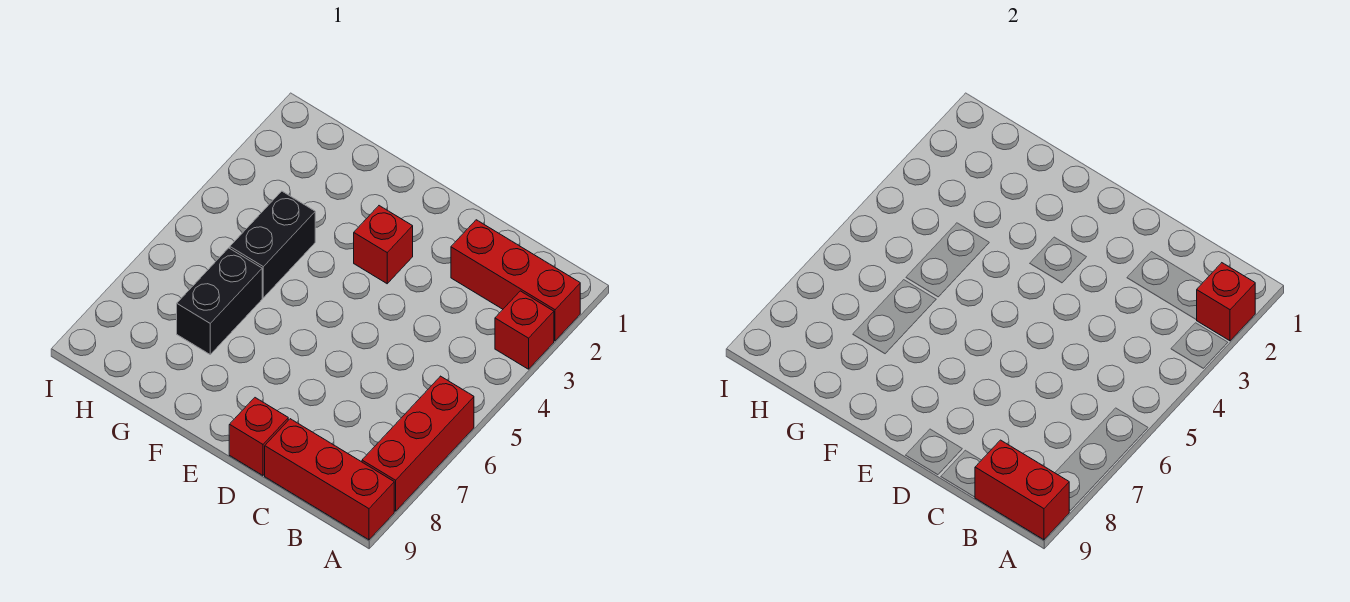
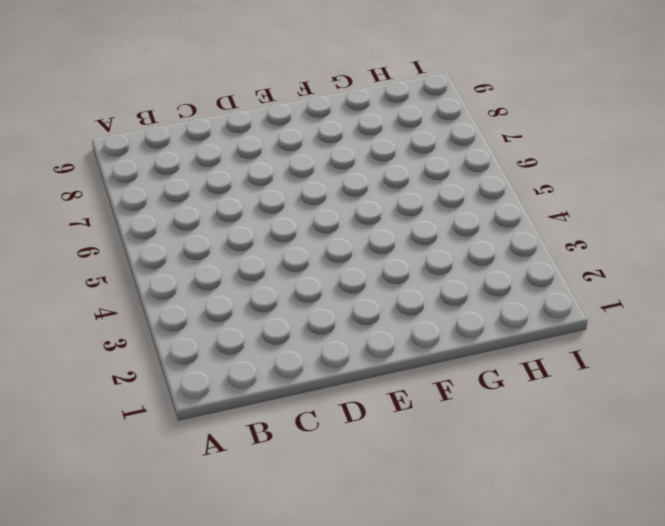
none -> red 1x3 brick [451,220,580,341]
none -> red 1x1 brick [495,291,554,369]

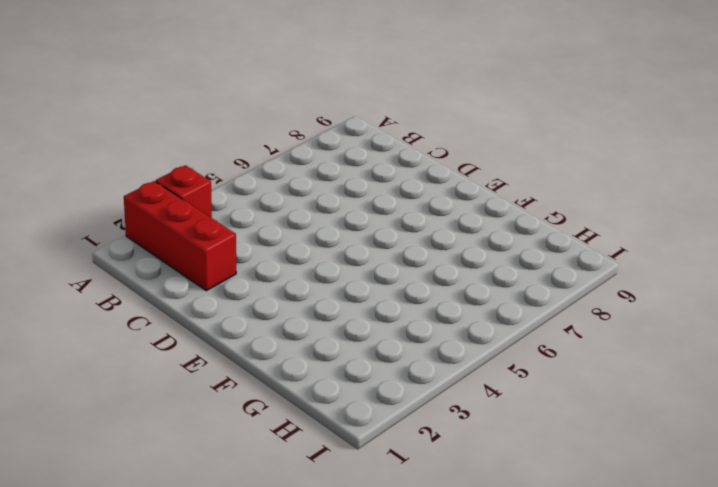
none -> red 1x3 brick [362,376,474,511]
none -> red 1x3 brick [265,419,394,540]

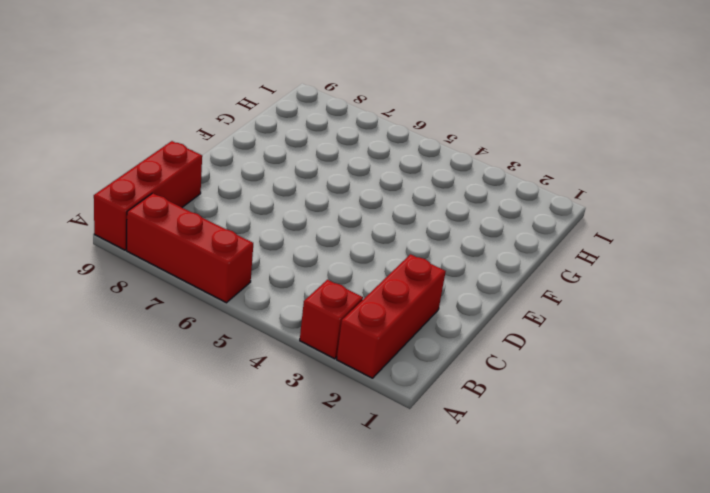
none -> red 1x1 brick [229,398,288,475]
none -> red 1x1 brick [354,206,413,284]

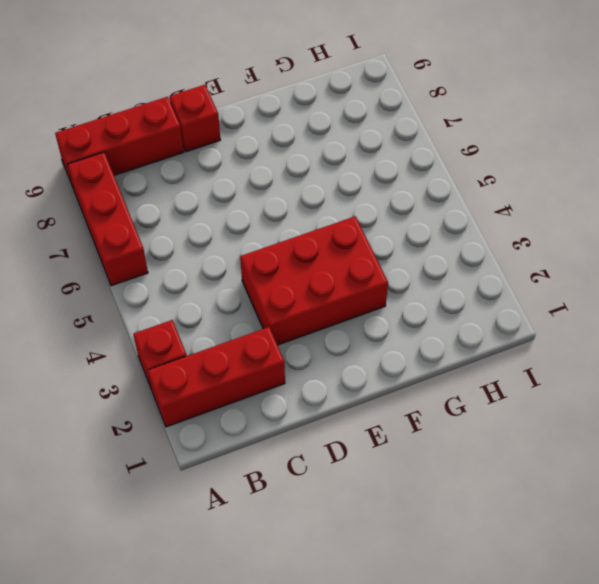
red 2x3 brick [240,216,388,345] -> red 1x1 brick [354,206,413,284]
none -> black 1x2 brick [230,191,315,298]
none -> black 1x2 brick [177,248,262,354]

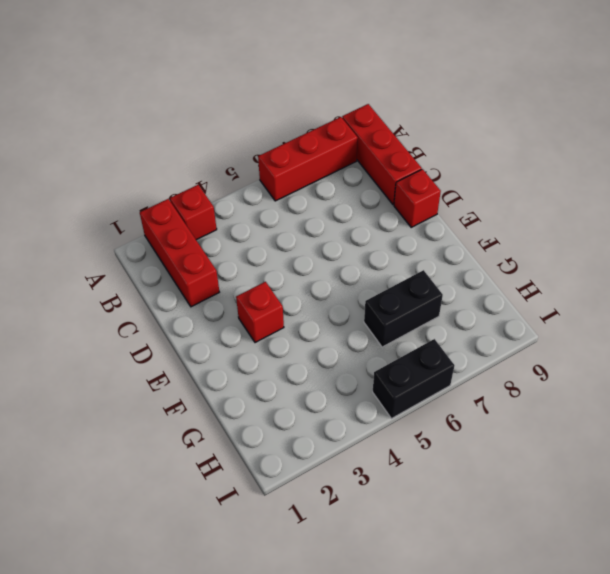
black 1x2 brick [373,339,454,418] -> black 1x2 brick moved to [230,191,315,298]
none -> red 1x1 brick [1197,263,1255,341]
none -> red 1x2 brick [975,440,1069,540]

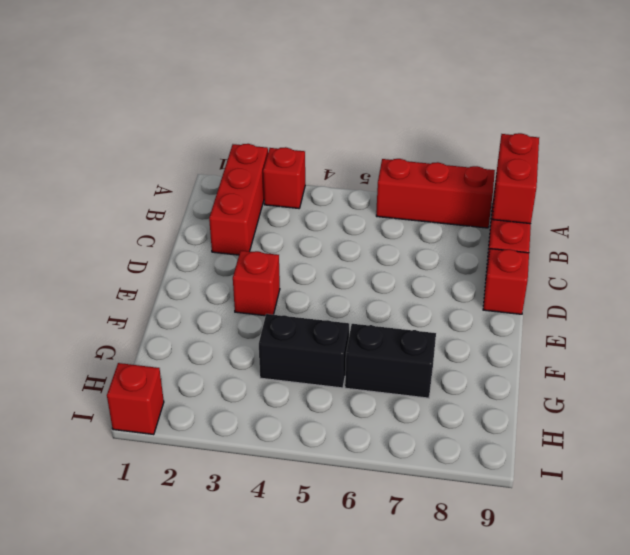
red 1x1 brick [107,363,164,435] -> red 1x1 brick moved to [1197,263,1255,341]

